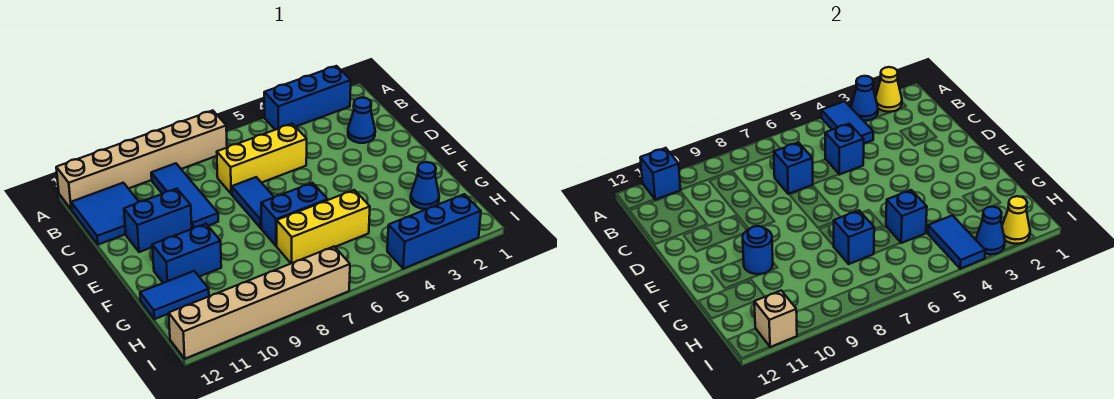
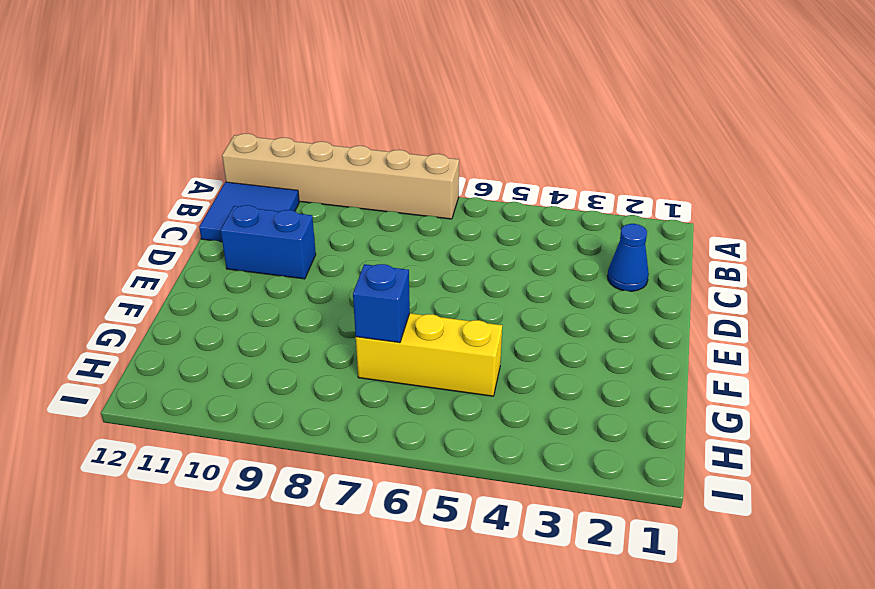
none -> blue 1x3 brick [264,66,351,130]
none -> blue 1x3 tile [151,163,218,229]
none -> yellow 1x3 brick [217,124,307,194]

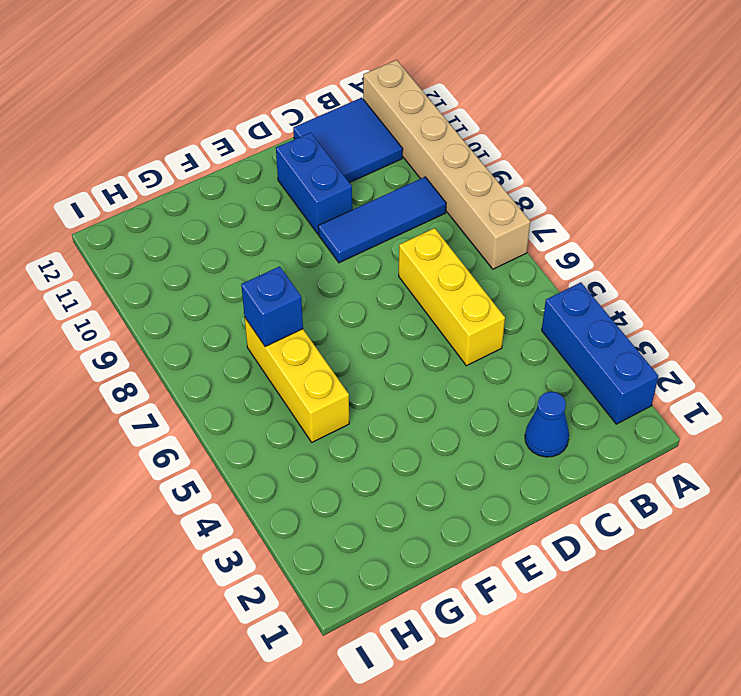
none -> blue 1x2 tile [232,177,274,228]
none -> blue 1x2 brick [261,183,328,246]
none -> blue 1x2 brick [152,224,221,283]

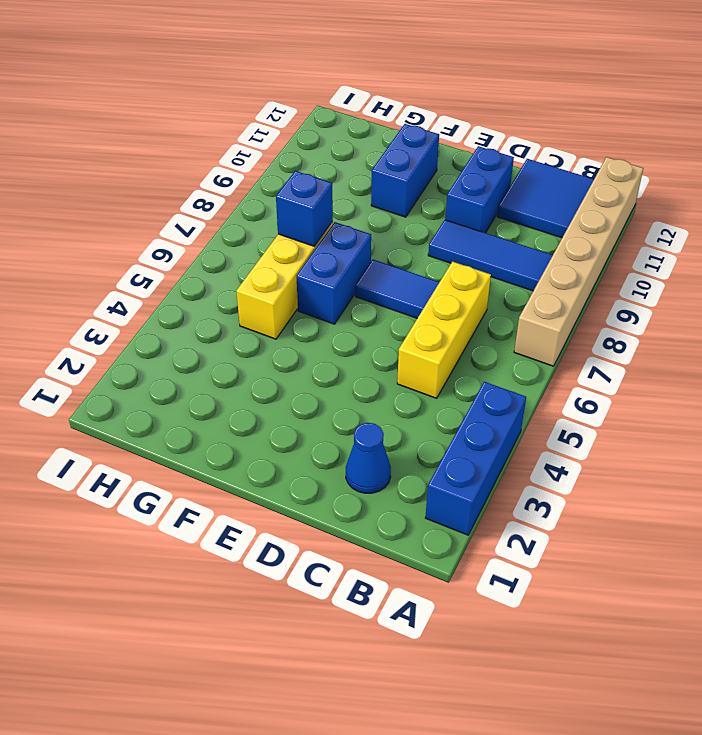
none -> blue 1x1 cone [411,162,439,209]
none -> blue 1x2 tile [140,271,209,319]
none -> blue 1x3 brick [387,194,481,269]

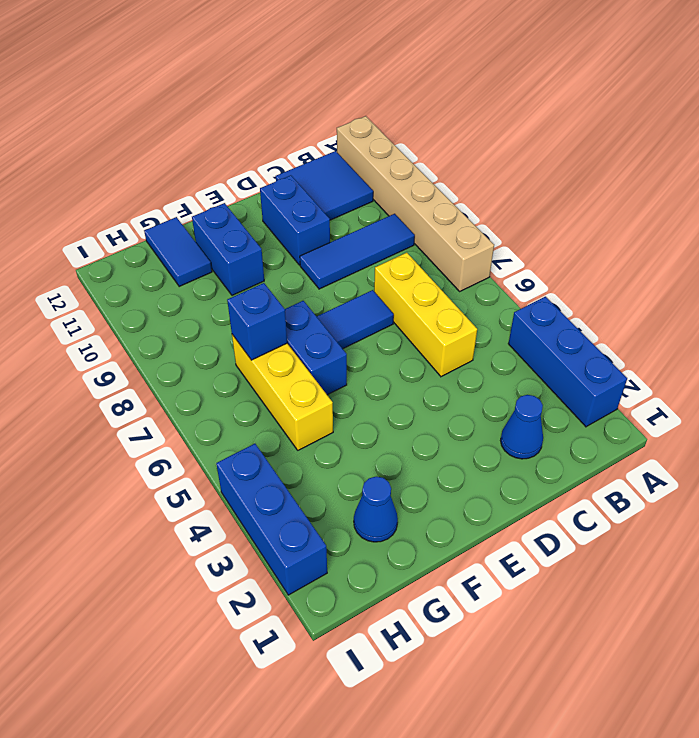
none -> tan 1x6 brick [169,246,350,359]
none -> yellow 1x1 cone [876,67,902,112]
none -> blue 1x1 cone [851,76,878,121]

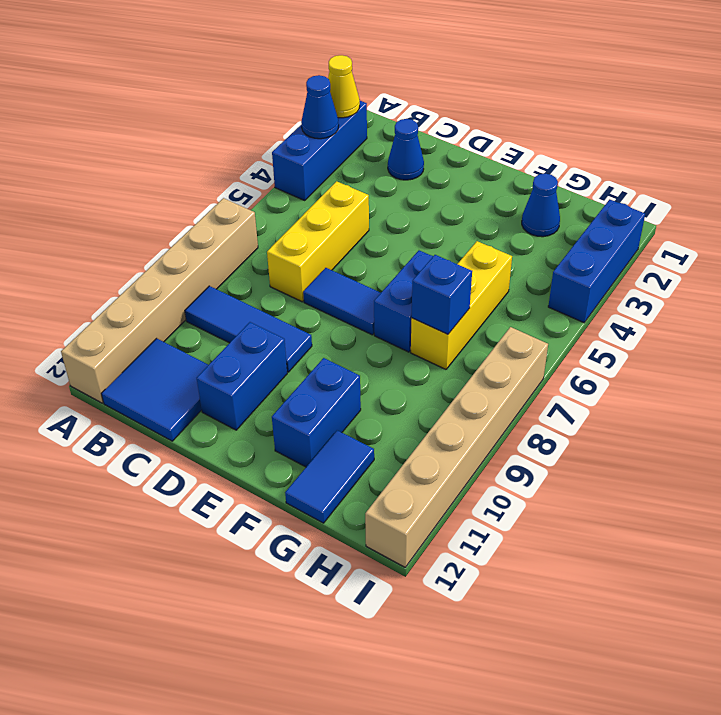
none -> blue 1x2 tile [822,101,873,143]
none -> blue 1x1 brick [640,148,680,200]
none -> blue 1x1 brick [825,124,864,175]

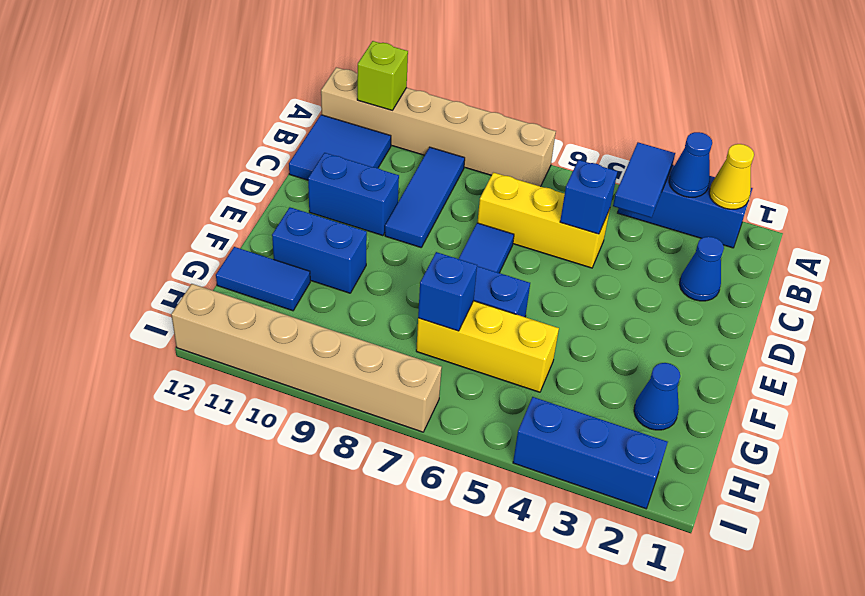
lime 1x1 brick [357,41,408,110] -> blue 1x1 brick [640,148,680,200]
none -> blue 1x1 brick [774,142,813,194]
none -> blue 1x1 round brick [743,226,773,274]
none -> blue 1x1 brick [886,190,927,243]

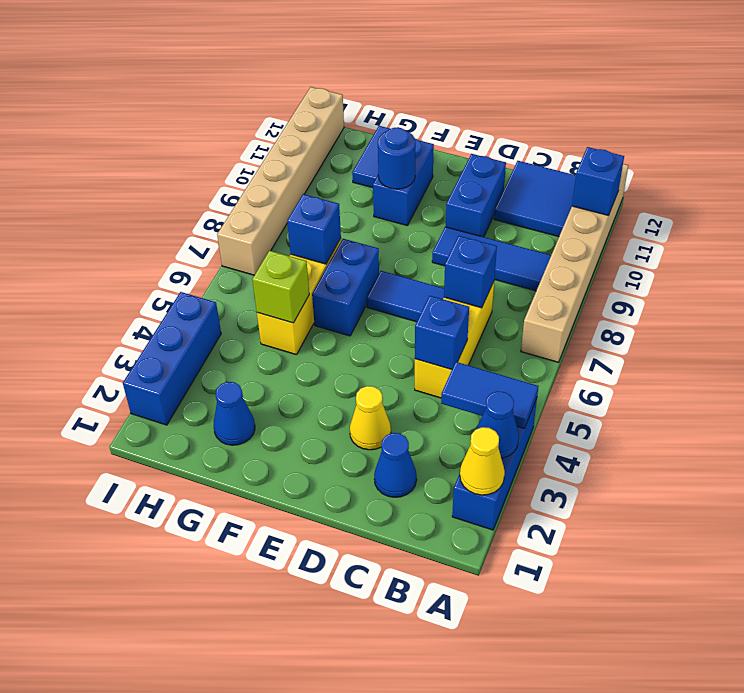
yellow 1x1 cone [350,386,391,450] -> yellow 1x1 cone moved to [1002,196,1030,244]
lime 1x1 brick [252,251,309,323] -> blue 1x1 brick [886,190,927,243]
none -> blue 1x2 tile [928,215,985,269]
none -> blue 1x1 cone [976,207,1005,254]
none -> tan 1x1 brick [754,291,797,347]

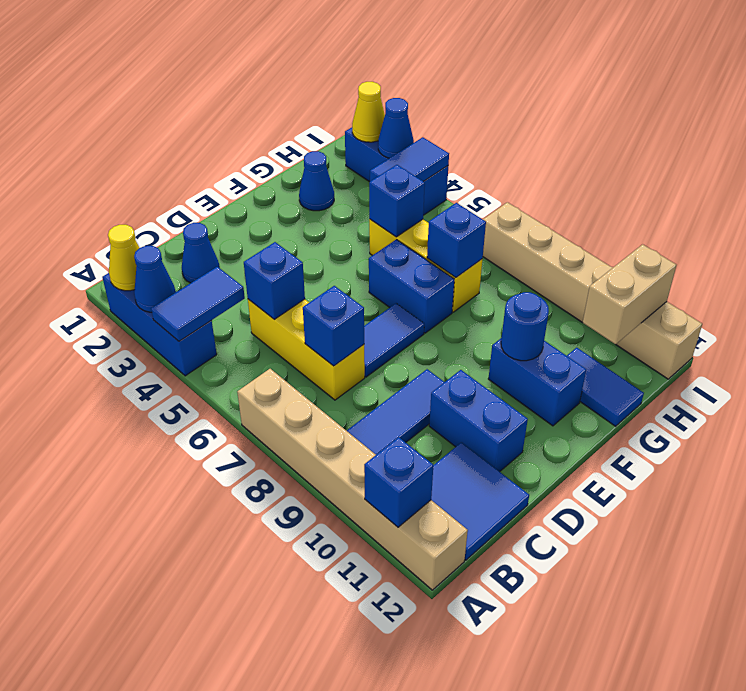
tan 1x2 brick [583,244,676,344] -> tan 1x1 brick [754,291,797,347]

